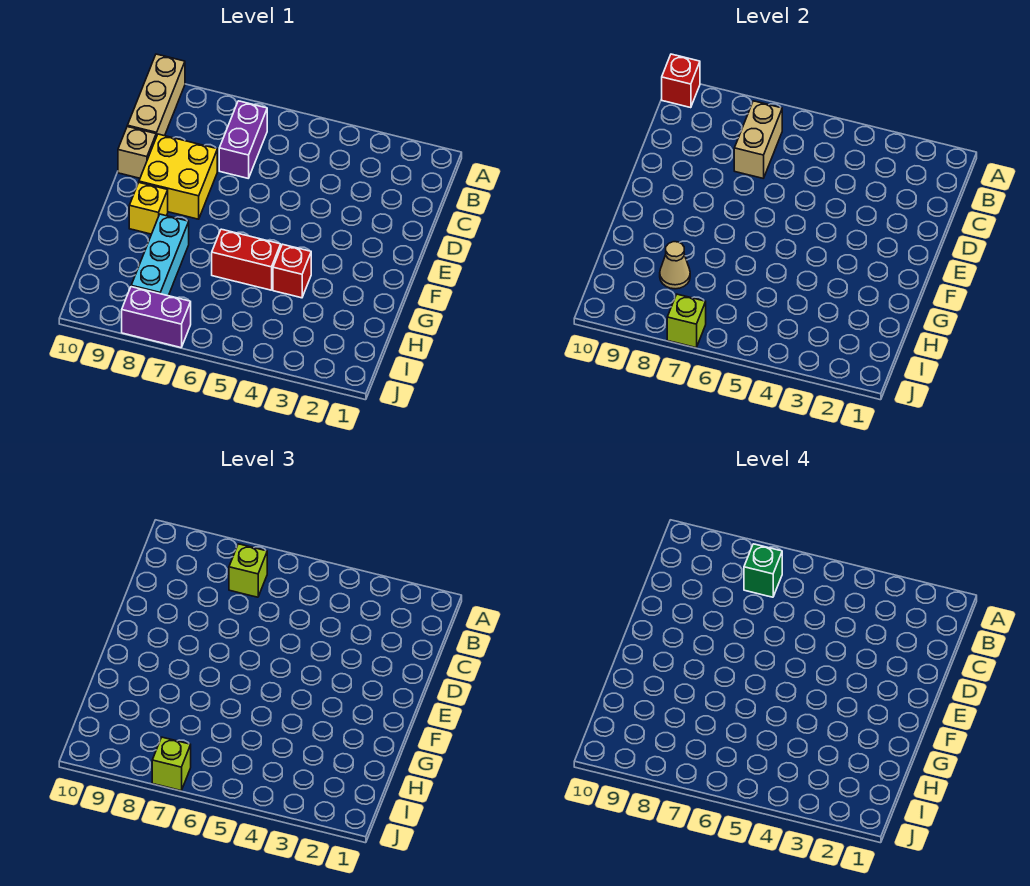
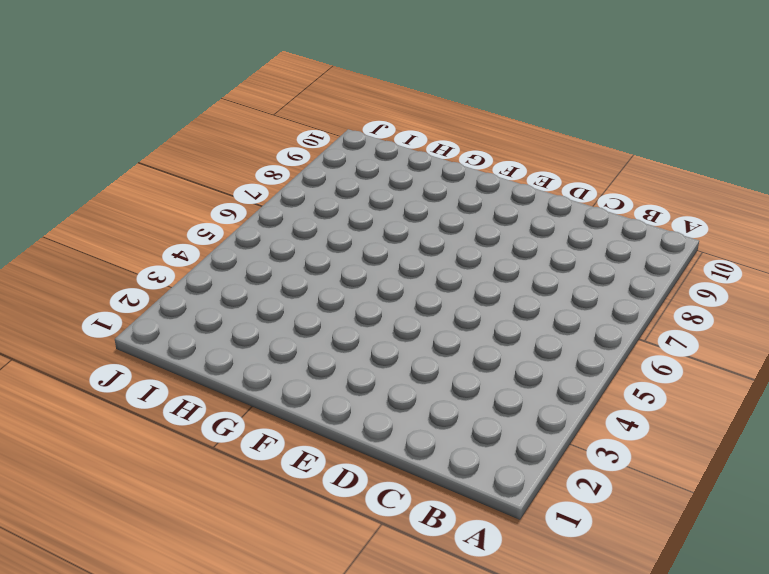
none -> tan 1x3 brick [127,54,185,137]
none -> purple 1x2 brick [219,101,267,178]
none -> yellow 2x2 brick [139,134,217,219]

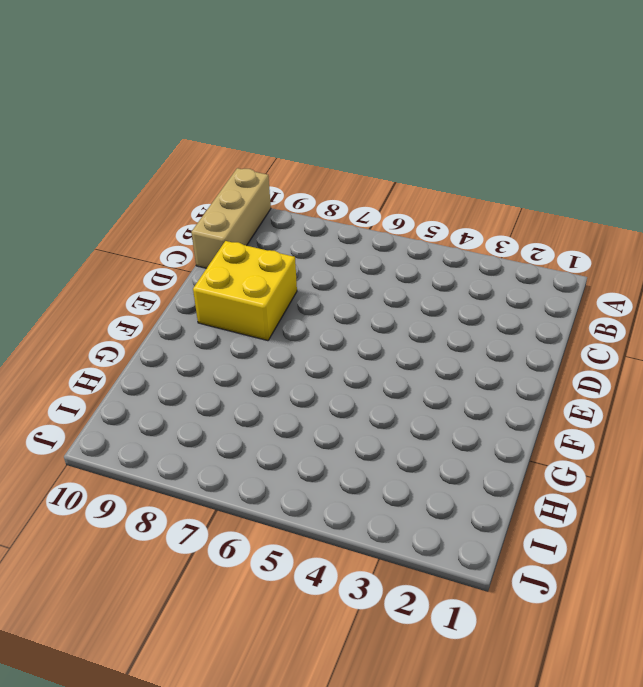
none -> purple 1x2 brick [219,101,267,178]
none -> tan 1x1 brick [118,127,156,178]
none -> yellow 1x1 brick [129,183,168,234]

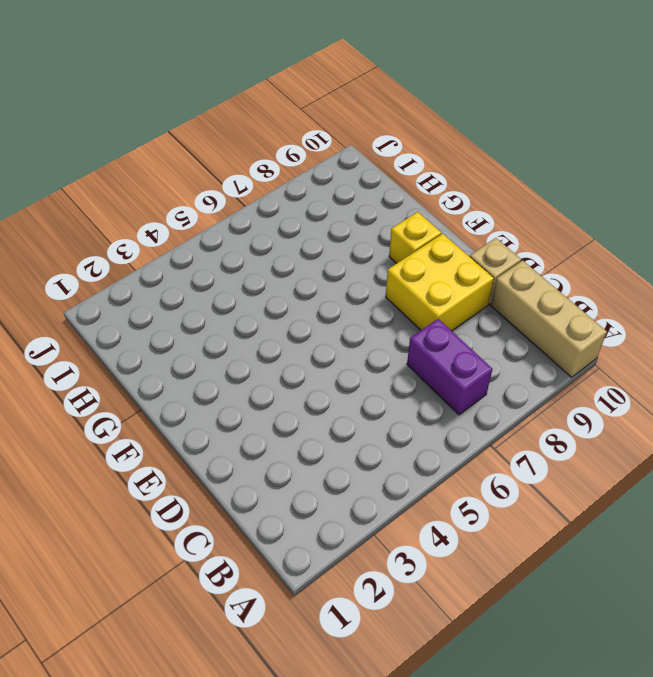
none -> red 1x1 brick [273,244,311,298]
none -> red 1x2 brick [212,229,281,290]
none -> cyan 1x3 brick [131,214,189,296]

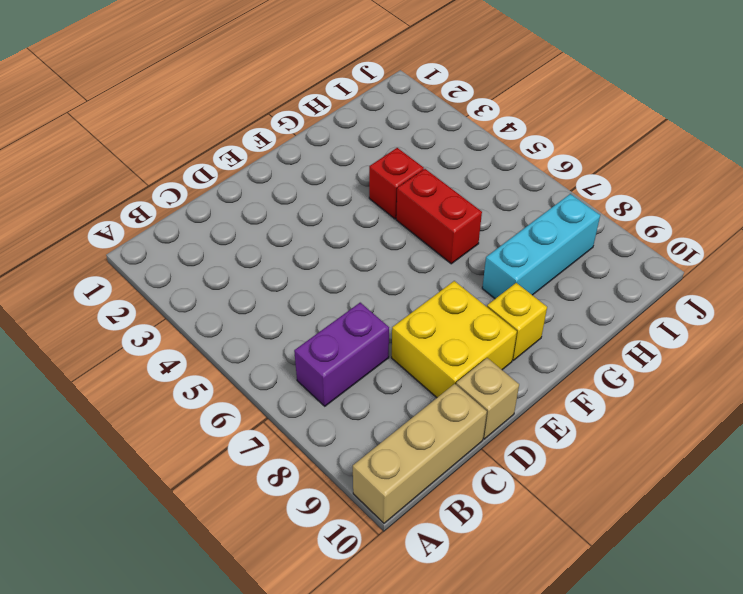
none -> purple 1x2 brick [122,287,191,348]
none -> red 1x1 brick [662,54,700,108]
none -> tan 1x2 brick [734,101,782,178]

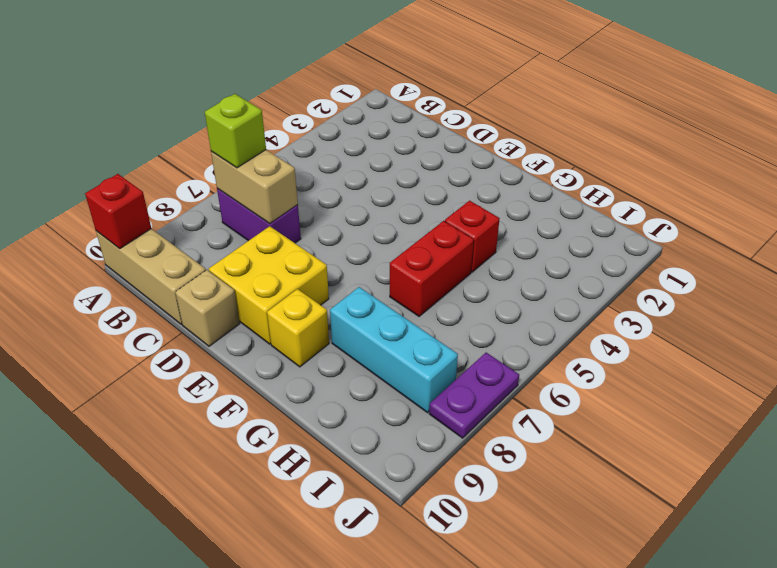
purple 1x2 plate [429,353,519,438] -> purple 1x2 brick [122,287,191,348]
none -> tan 1x1 cone [660,242,690,289]
none -> lime 1x1 brick [667,294,706,348]
none -> lime 1x1 brick [152,737,191,791]

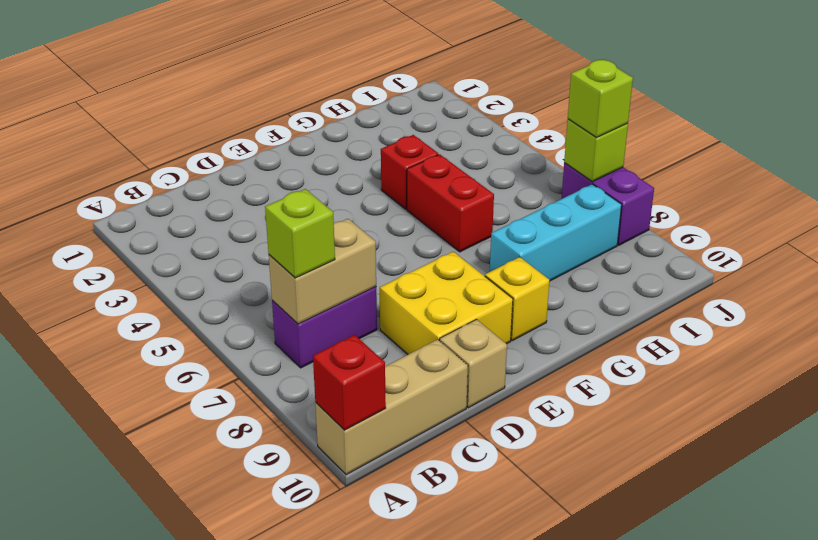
none -> tan 1x1 cone [660,242,690,289]
none -> green 1x1 brick [744,544,782,597]

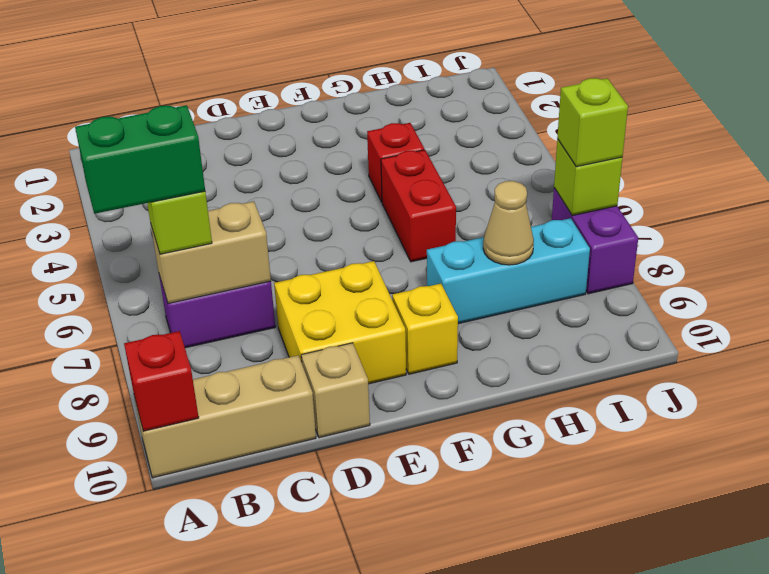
green 1x2 brick [75,105,205,214] -> green 1x1 brick [744,544,782,597]

